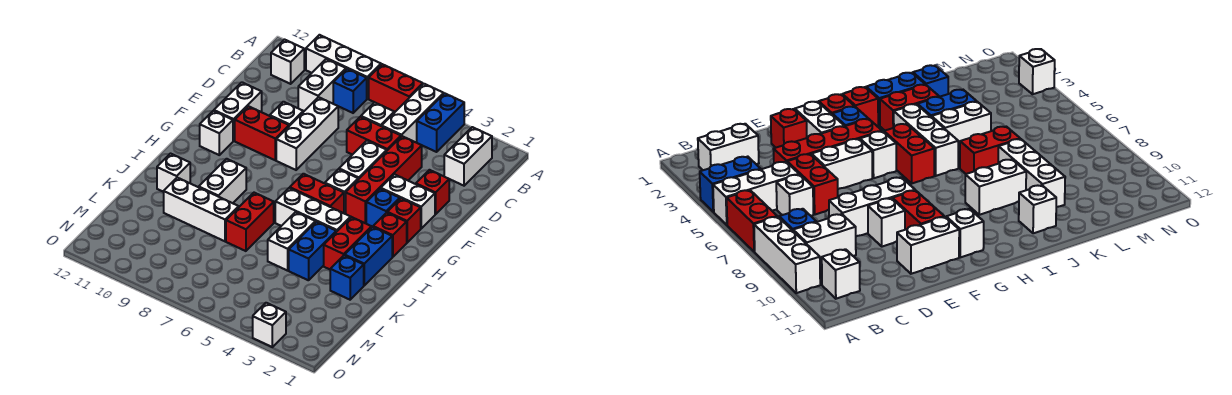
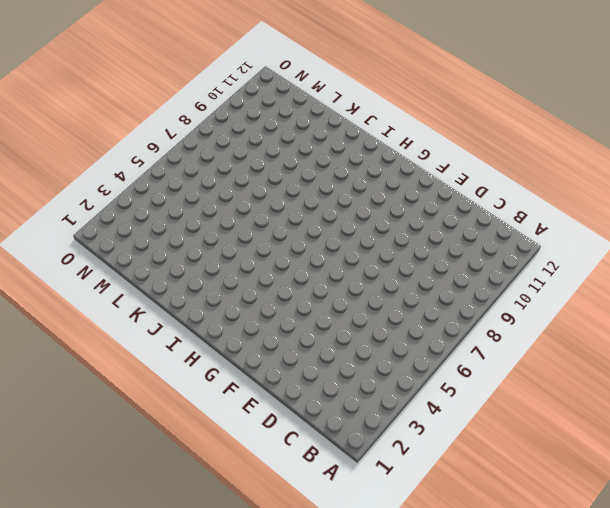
none -> blue 1x2 brick [417,93,464,152]
none -> white 1x3 brick [382,84,444,142]
none -> red 1x2 brick [369,64,423,112]
none -> white 1x3 brick [306,35,381,99]

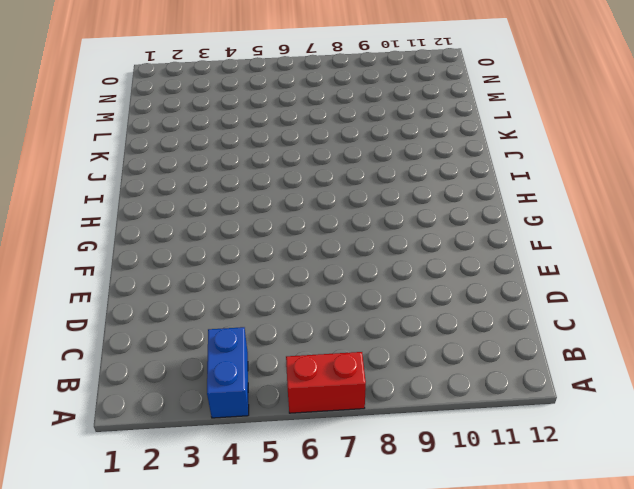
none -> white 1x3 brick [382,84,444,142]
none -> white 1x3 brick [306,35,381,99]
none -> white 1x2 brick [444,127,492,186]
none -> blue 1x1 brick [333,69,367,113]

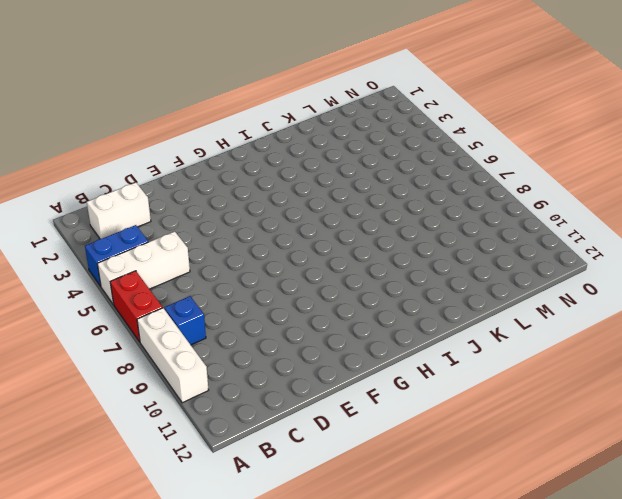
none -> white 1x2 brick [298,59,346,111]
none -> white 1x1 brick [271,40,304,84]
none -> white 1x1 brick [361,102,394,126]
none -> red 1x4 brick [346,136,422,223]

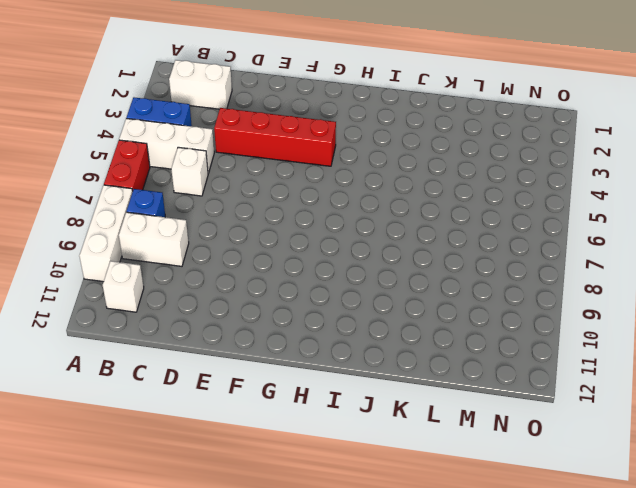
none -> red 1x2 brick [347,117,401,155]
none -> white 1x3 brick [276,97,338,170]
none -> red 1x1 brick [416,170,449,214]
none -> white 1x2 brick [339,141,387,179]

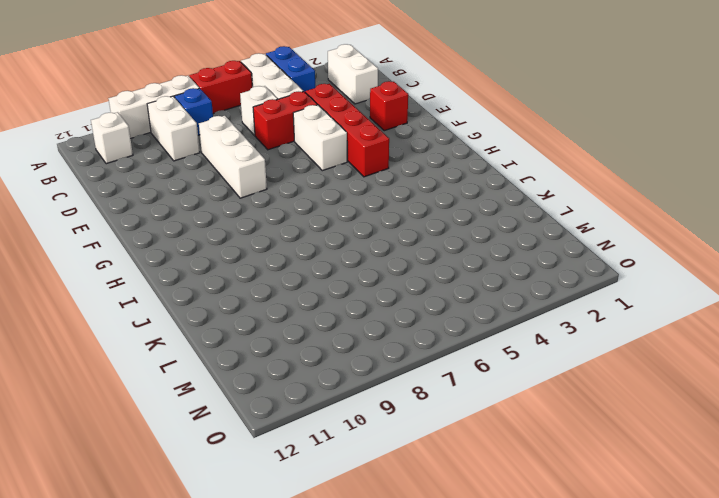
none -> white 1x1 brick [270,102,303,126]
none -> white 1x2 brick [214,82,262,141]
none -> white 1x2 brick [381,174,435,228]
none -> red 1x2 brick [235,106,289,160]

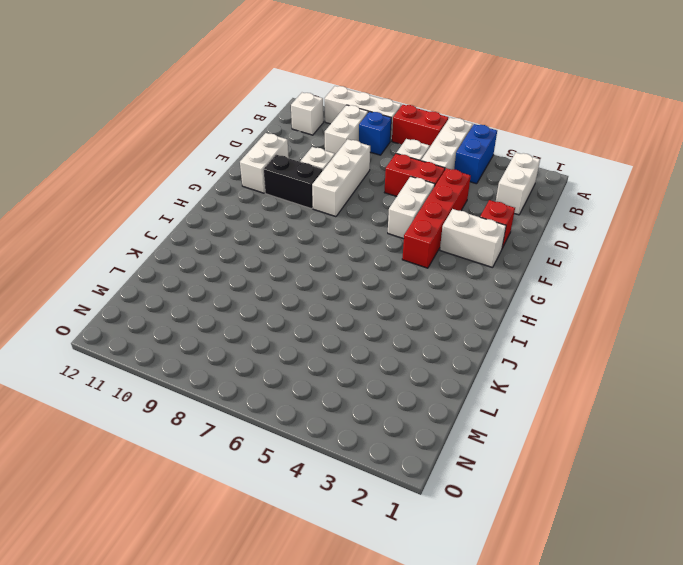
black 1x2 brick [263,155,323,209] -> red 1x2 brick [235,106,289,160]
none -> red 1x1 brick [387,198,421,243]
none -> blue 1x1 brick [366,189,400,227]
none -> white 1x1 brick [325,169,358,214]
none -> white 1x1 brick [200,111,233,155]

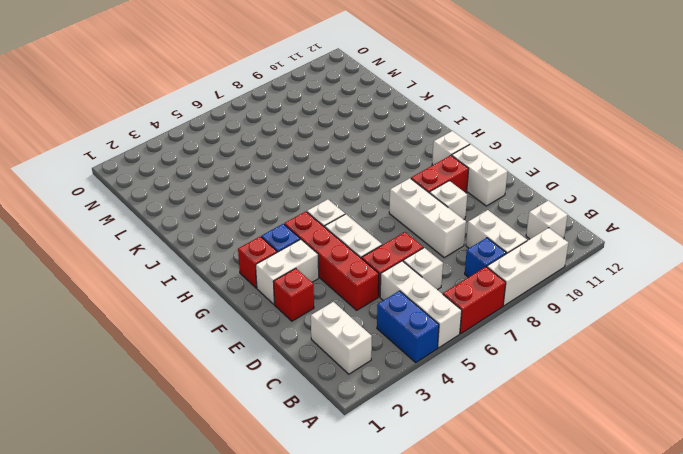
none -> red 1x1 brick [373,213,407,257]
none -> red 1x2 brick [290,174,344,213]
none -> blue 1x2 brick [345,227,392,285]
none -> red 1x2 brick [324,217,371,269]

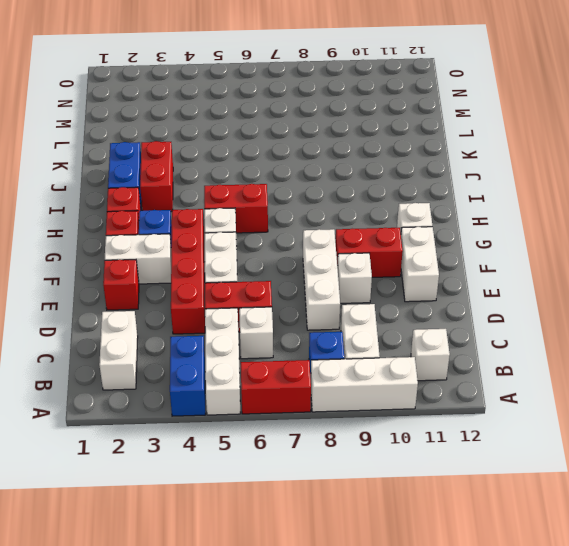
none -> white 1x3 brick [275,188,351,232]
none -> white 1x2 brick [199,159,246,203]
none -> blue 1x2 brick [289,222,336,280]
none -> white 1x2 brick [268,212,315,271]

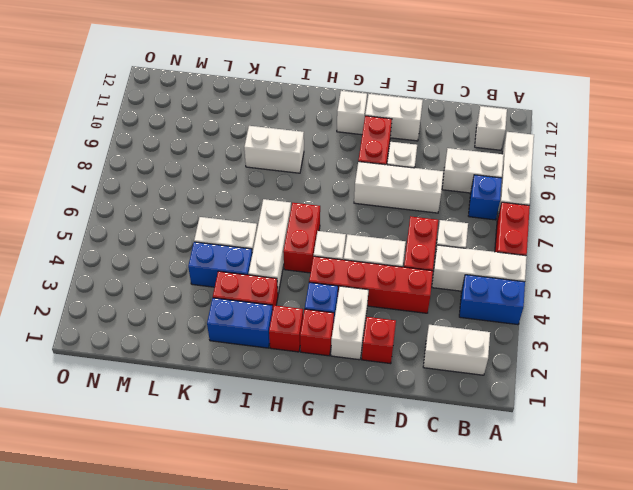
none -> red 1x2 brick [226,193,274,251]
none -> white 1x1 brick [157,154,190,192]
none -> blue 1x1 brick [330,255,364,300]
none -> white 1x3 brick [164,178,239,241]

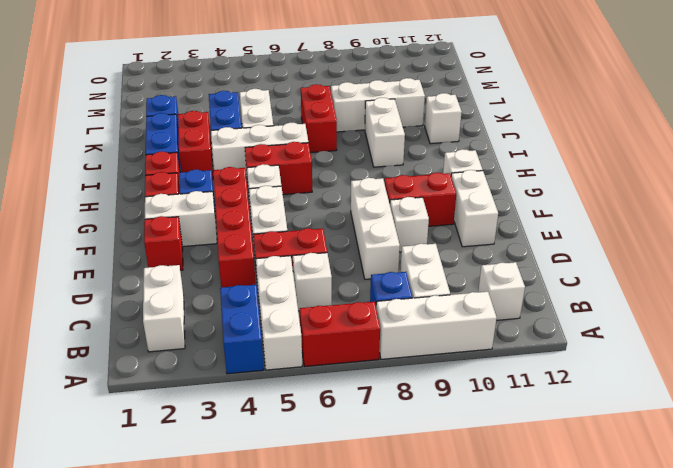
none -> white 1x1 brick [253,303,286,347]

